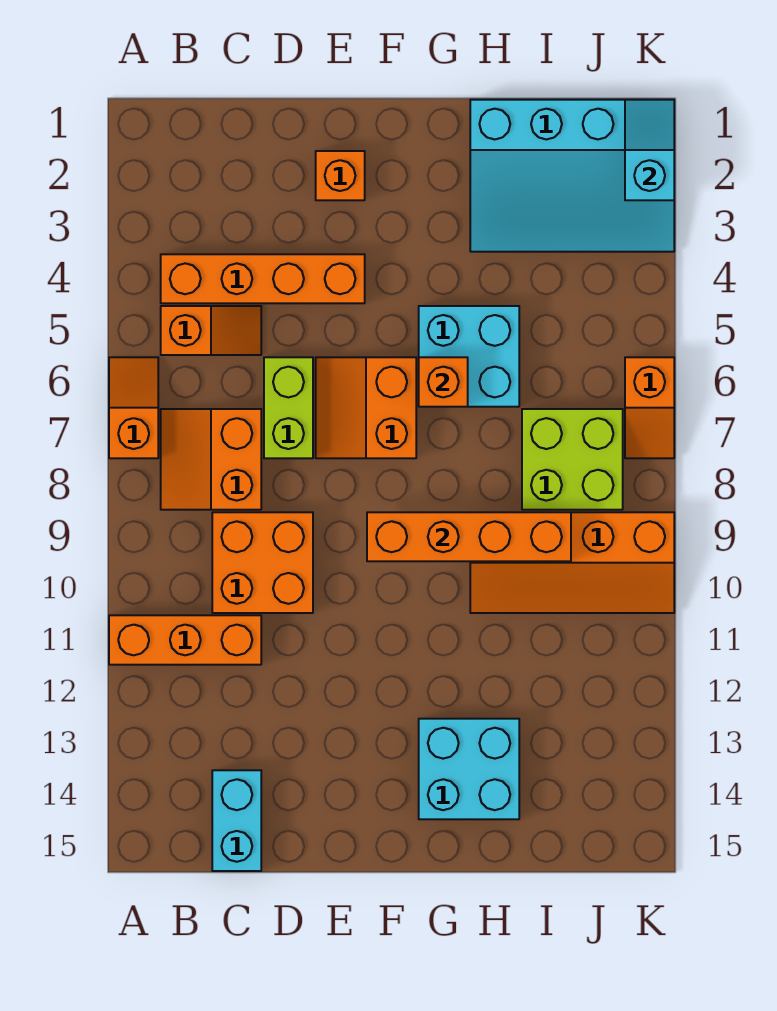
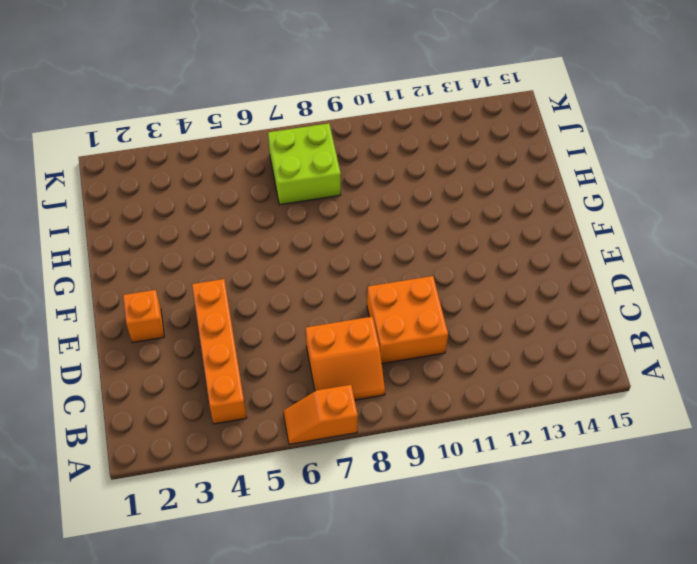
none -> orange 1x3 brick [109,615,261,665]
none -> orange 1x2 slope [161,306,261,355]
none -> cyan 1x2 brick [212,770,261,871]

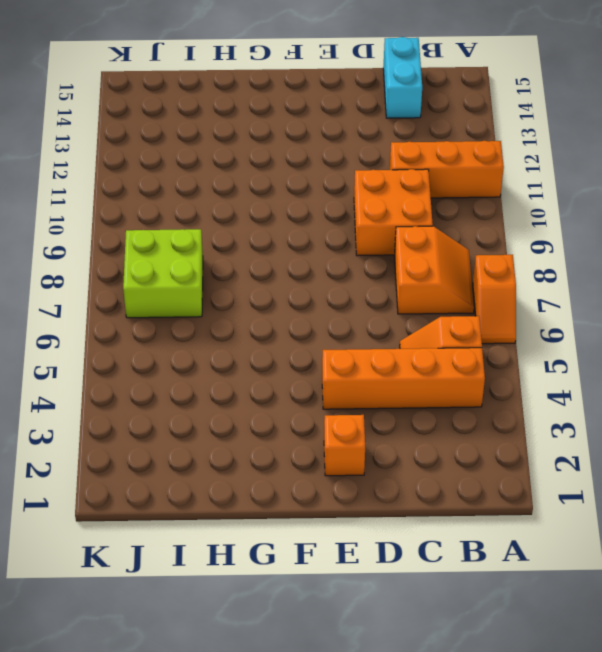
none -> lime 1x2 brick [264,357,313,458]
none -> orange 2x2 slope [316,357,416,458]
none -> cyan 2x2 brick [419,306,519,407]

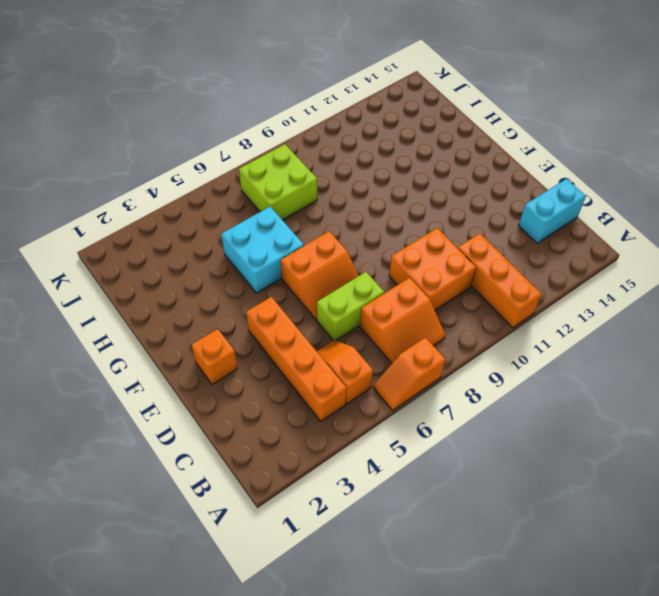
none -> cyan 2x2 brick [419,719,519,819]
none -> cyan 3x4 slope [470,100,674,252]
none -> orange 2x4 slope [470,512,674,613]

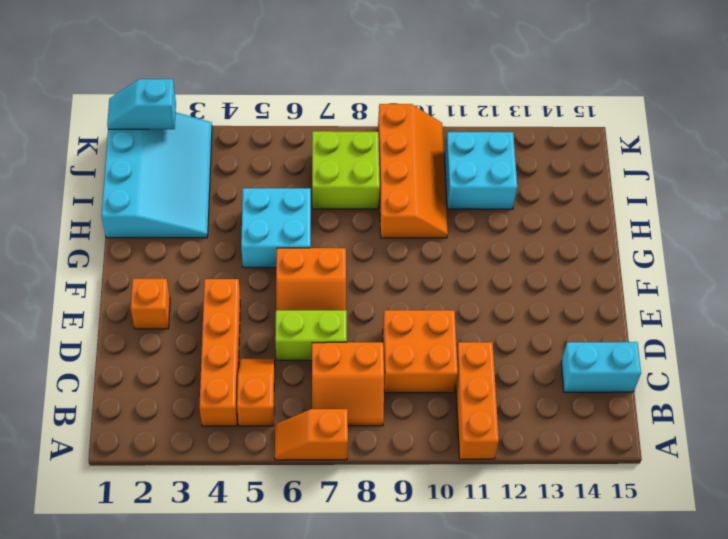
cyan 2x2 brick [445,132,517,209] -> cyan 2x2 brick moved to [419,719,519,819]
none -> orange 1x2 slope [625,357,674,458]
none -> orange 1x4 brick [367,512,571,561]
none -> orange 1x1 brick [419,357,468,407]

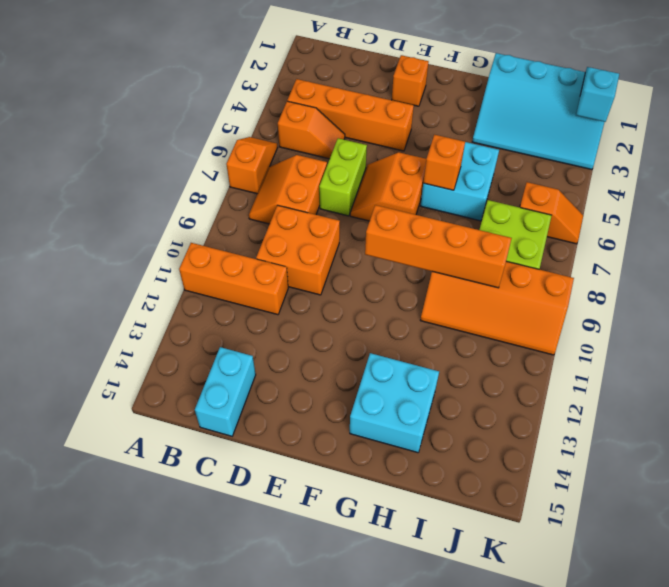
orange 1x2 slope [520,182,583,244] -> orange 1x2 slope turned to [625,357,674,458]

